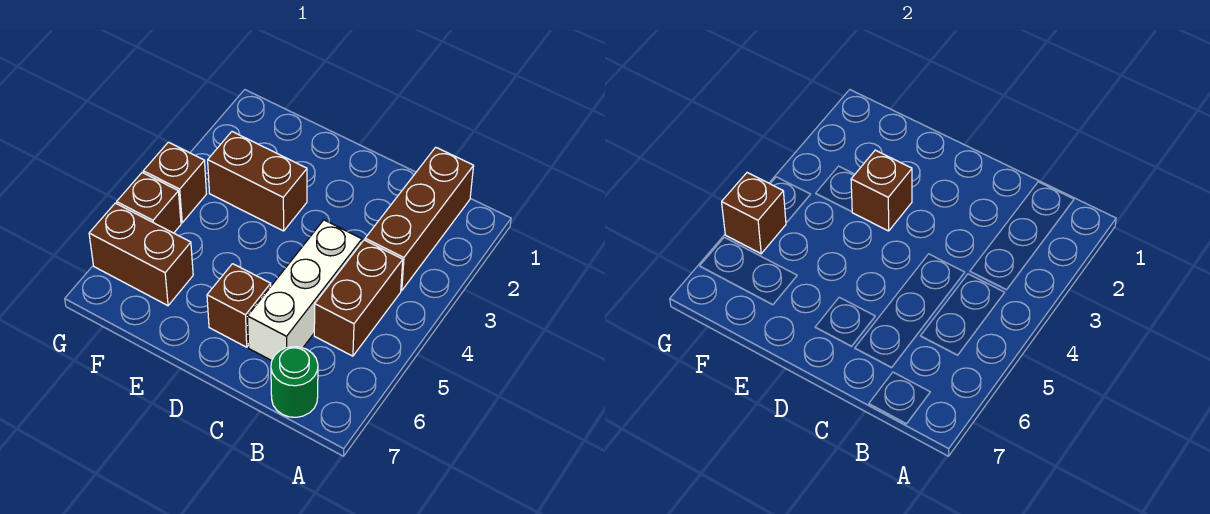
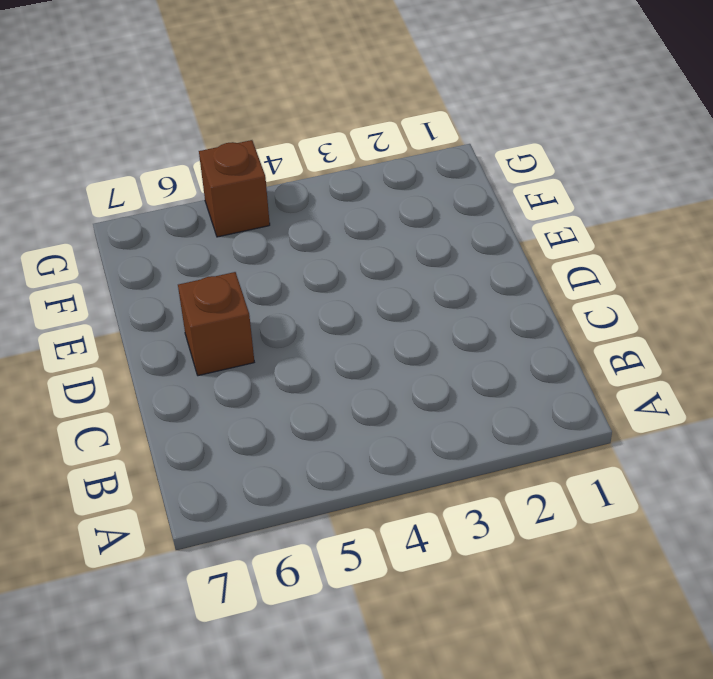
none -> brown 1x3 brick [365,147,474,291]
none -> brown 1x2 brick [314,240,403,356]

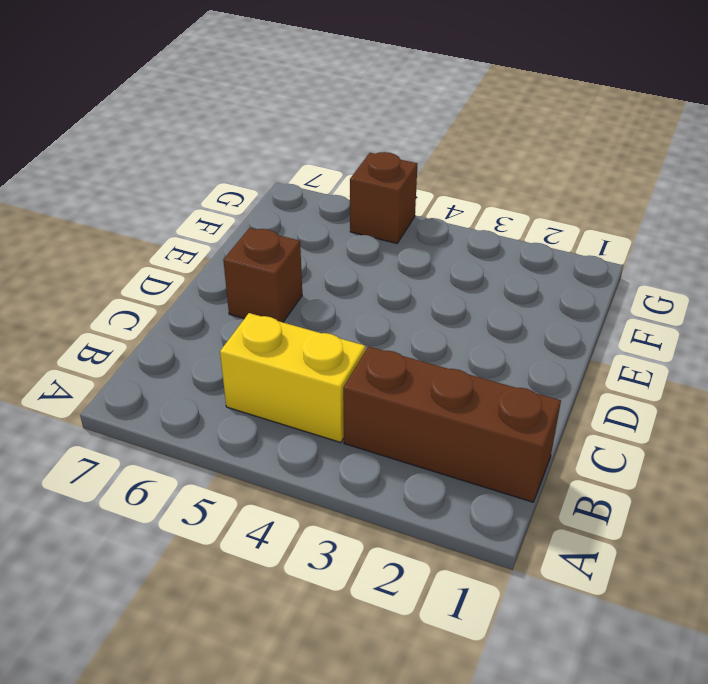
yellow 1x2 brick [220,313,365,443] -> brown 1x2 brick [314,240,403,356]
none -> green 1x1 round brick [271,347,318,417]
none -> white 1x3 brick [247,220,362,361]

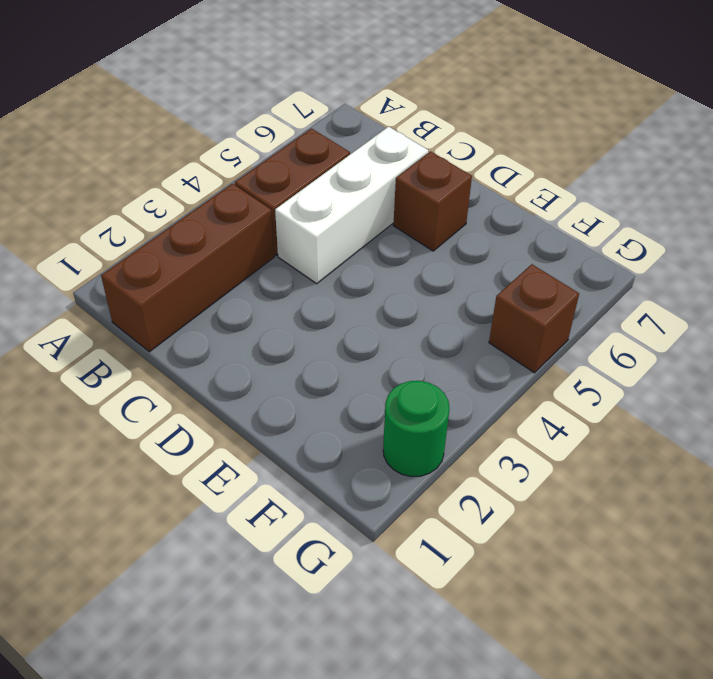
green 1x1 round brick [383,381,449,477] -> green 1x1 round brick moved to [271,347,318,417]
none -> brown 1x2 brick [208,132,307,231]
none -> brown 1x2 brick [89,203,193,306]

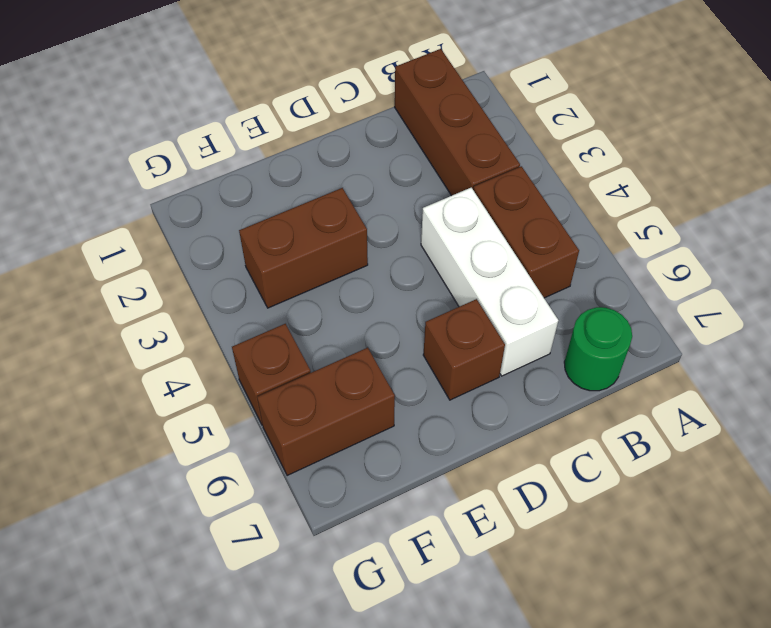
none -> brown 1x1 brick [143,142,206,223]
none -> brown 1x1 brick [851,150,912,231]

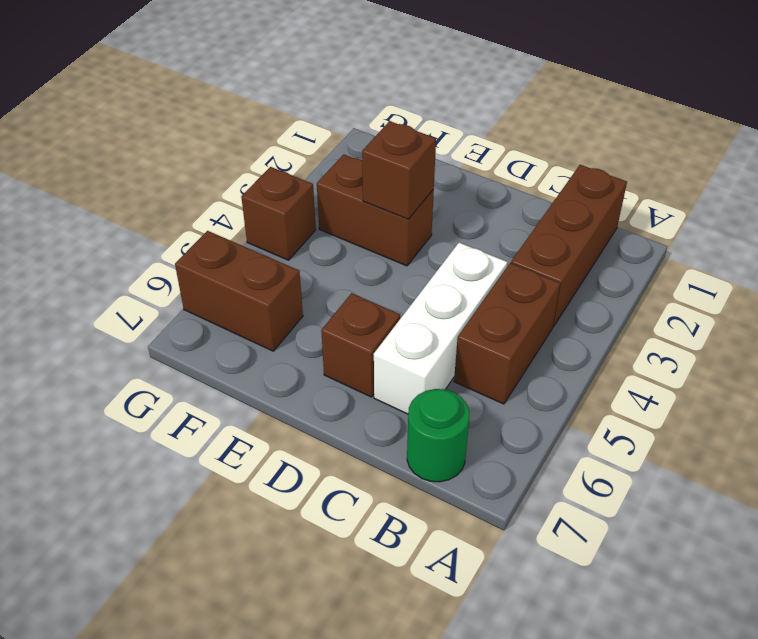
none -> brown 1x1 brick [117,172,181,233]
none -> brown 1x1 brick [722,172,786,254]

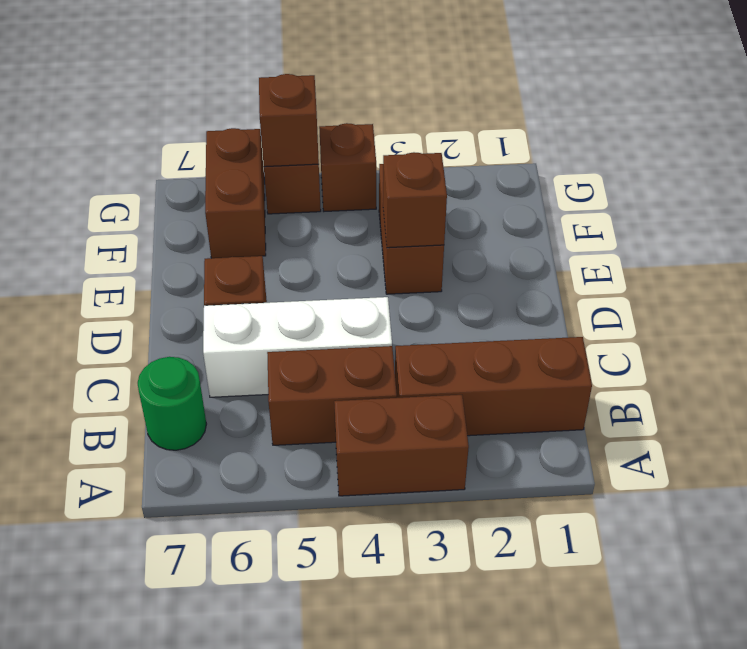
brown 1x2 brick [334,395,469,496] -> none

